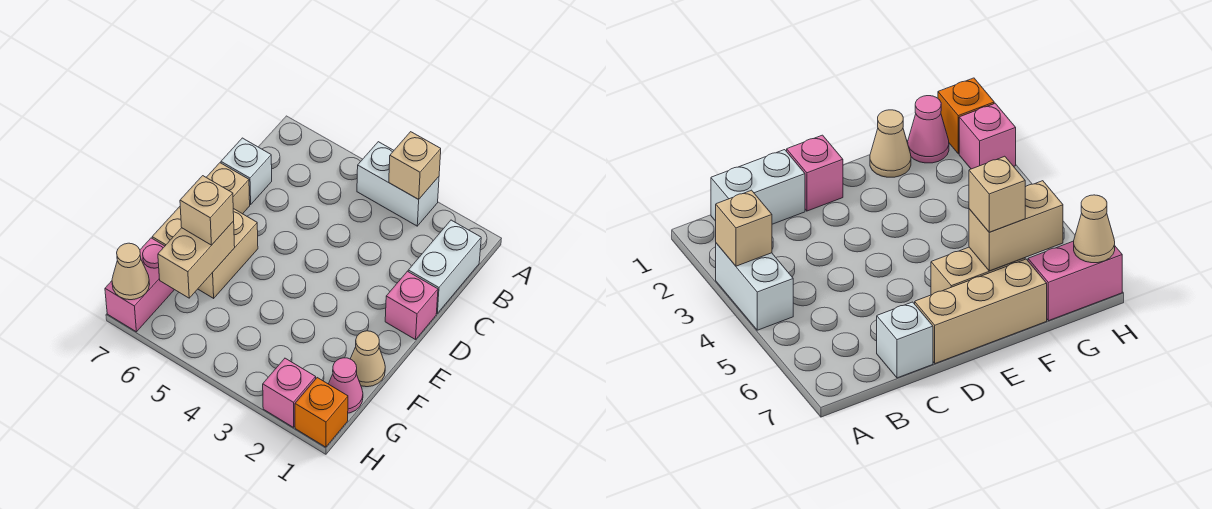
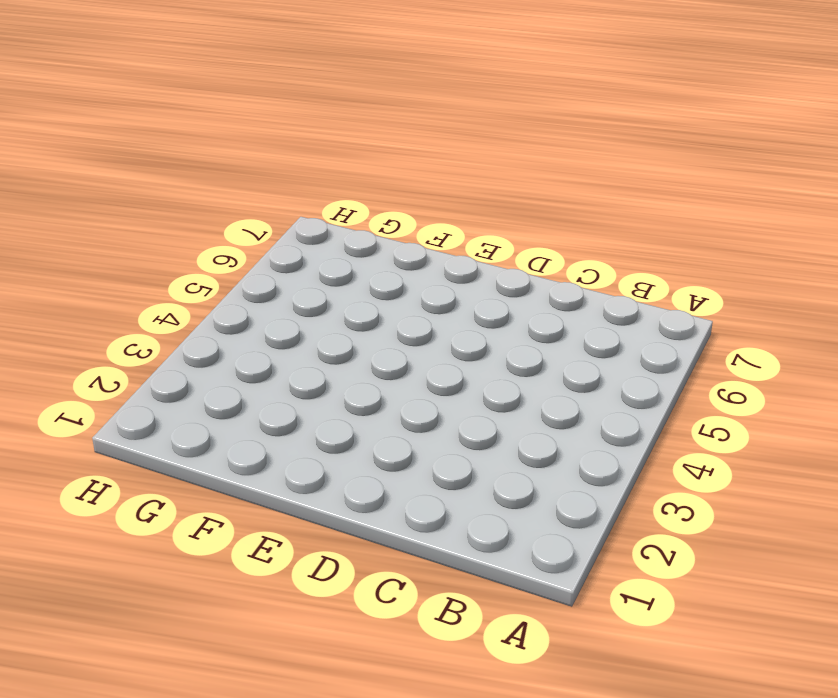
none -> white 1x2 brick [357,142,439,226]
none -> white 1x2 brick [408,220,481,313]
none -> white 1x1 brick [221,138,272,205]

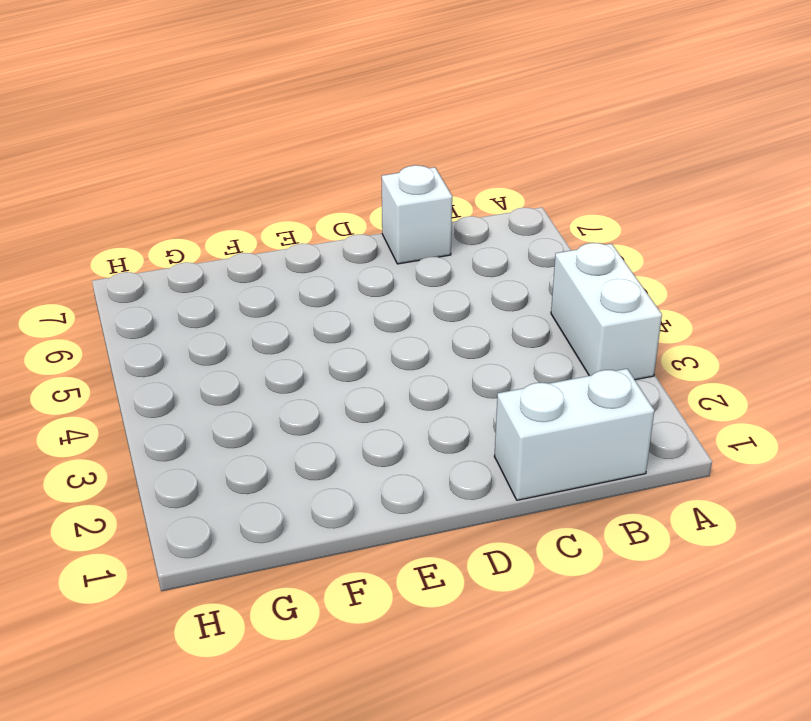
none -> pink 1x1 brick [385,271,438,340]
none -> tan 1x3 brick [152,163,250,246]
none -> tan 1x2 brick [198,209,258,298]

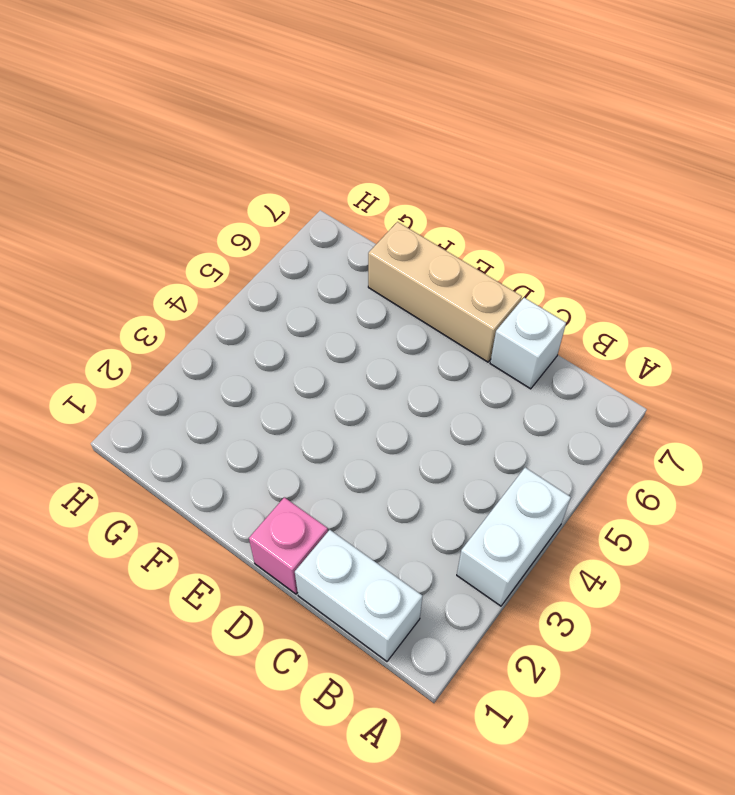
none -> tan 1x2 brick [198,209,258,298]
none -> tan 1x1 cone [351,331,385,387]
none -> pink 1x1 cone [329,358,363,413]

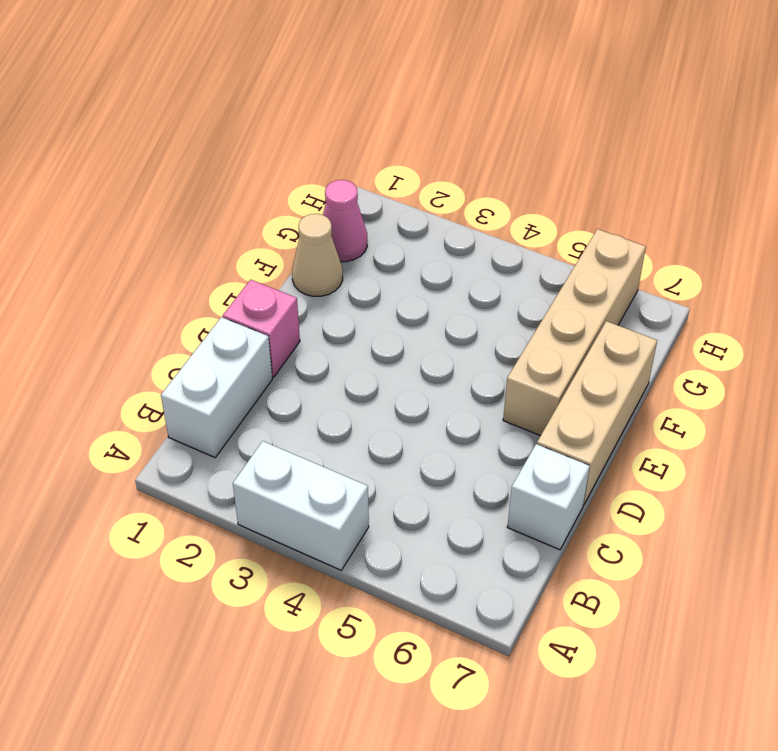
tan 1x4 brick [503,229,646,436] -> tan 1x2 brick [198,209,258,298]
none -> pink 1x2 brick [105,238,174,332]
none -> orange 1x1 brick [295,378,348,447]
none -> pink 1x1 brick [263,358,316,427]

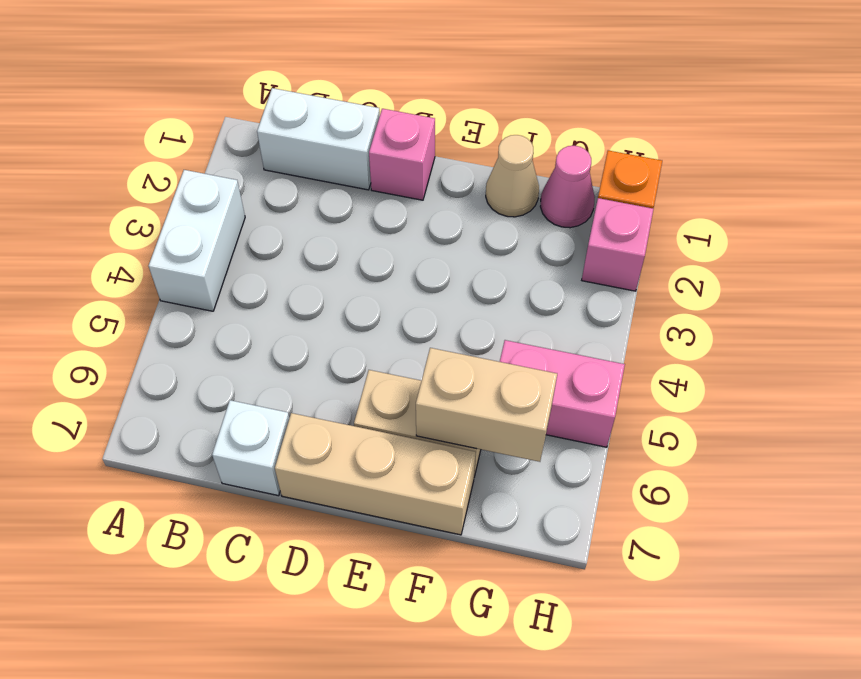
pink 1x2 brick [500,340,625,447] -> pink 1x2 brick moved to [105,238,174,332]
none -> tan 1x1 brick [389,132,441,199]
none -> tan 1x1 cone [112,243,150,300]
none -> tan 1x1 brick [180,176,234,245]

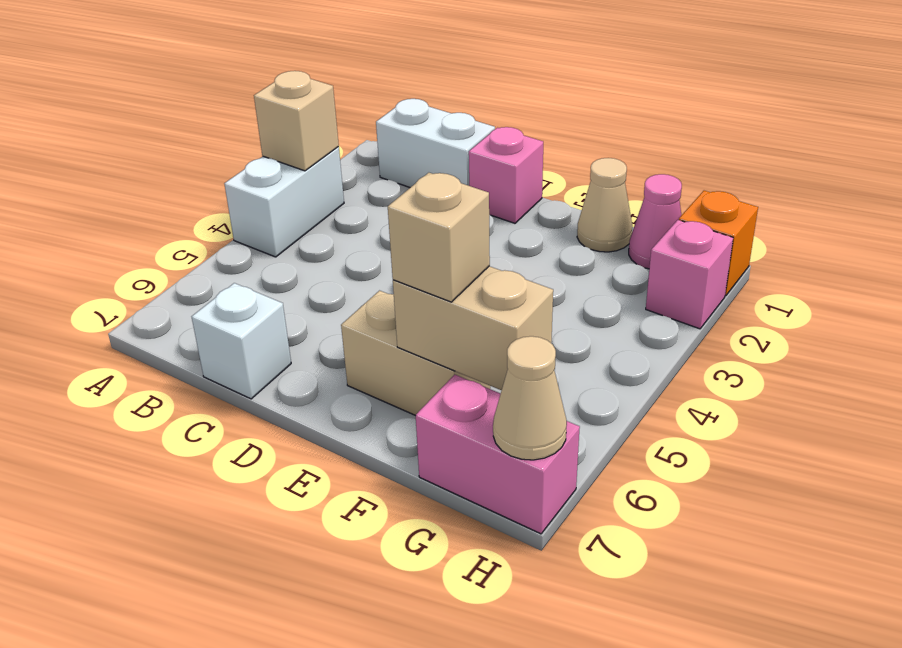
none -> tan 1x3 brick [152,163,250,246]

